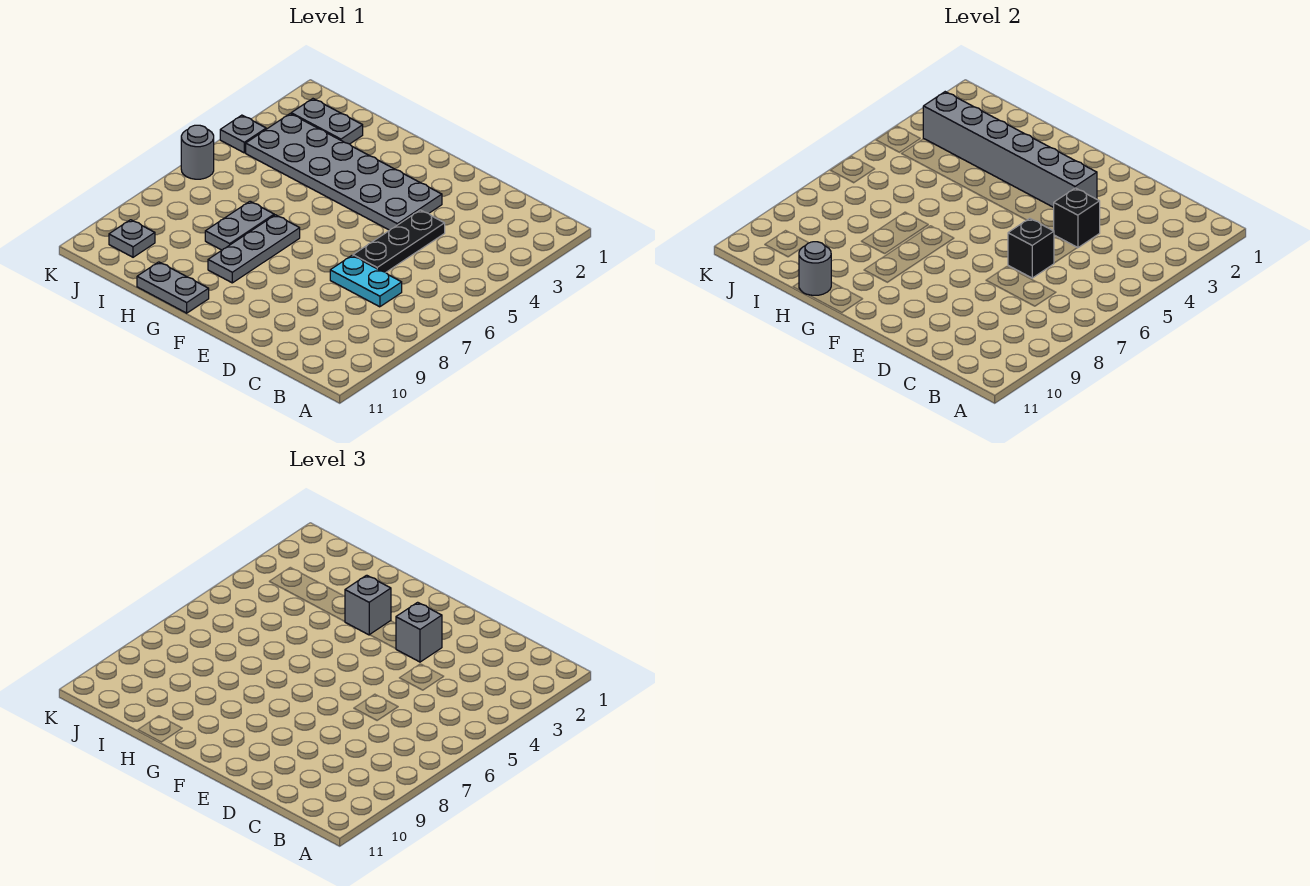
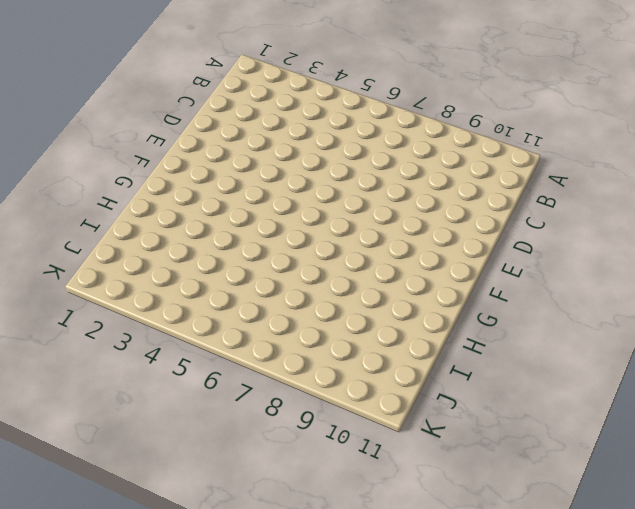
none -> cyan 1x2 plate [330,256,402,307]
none -> black 1x3 plate [353,210,445,272]
none -> grey 2x6 plate [246,114,442,230]

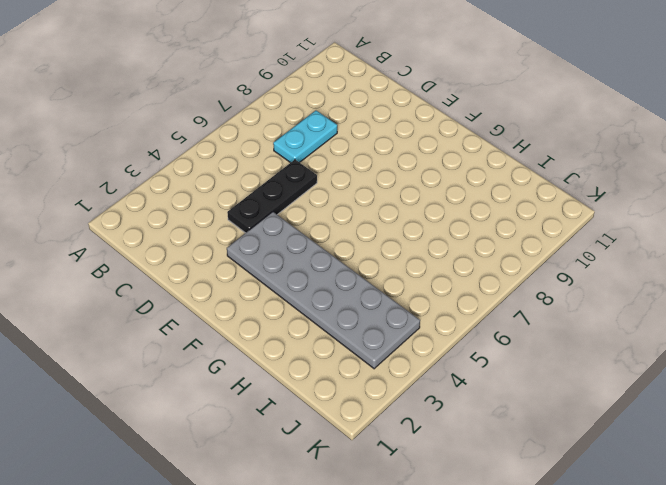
cyan 1x2 plate [273,111,337,163] -> cyan 1x2 plate turned to [330,256,402,307]
none -> grey 1x3 plate [208,215,300,283]
none -> grey 1x2 plate [137,262,209,313]
none -> grey 1x2 plate [205,201,274,250]

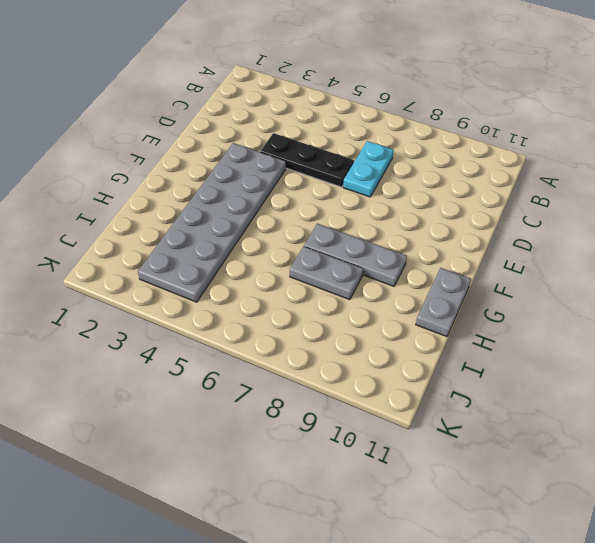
none -> grey 1x2 plate [291,99,363,144]
none -> grey 1x1 plate [109,220,155,257]
none -> grey 1x1 plate [220,115,266,153]

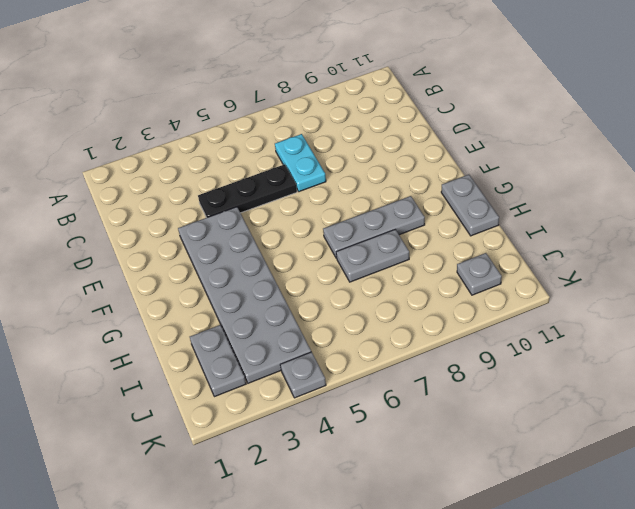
none -> grey 1x1 round brick [181,125,214,179]
none -> black 1x1 brick [1054,188,1100,248]
none -> black 1x1 brick [1008,218,1054,278]

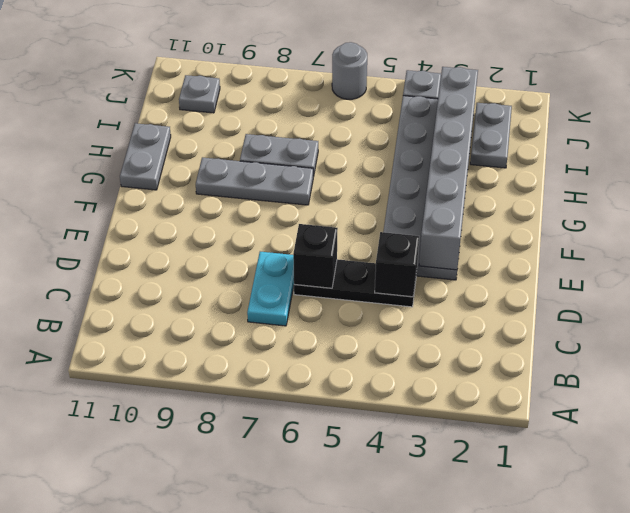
none -> grey 1x1 round brick [799,242,831,295]
none -> grey 1x1 brick [396,602,442,662]
none -> grey 1x1 brick [345,575,391,635]

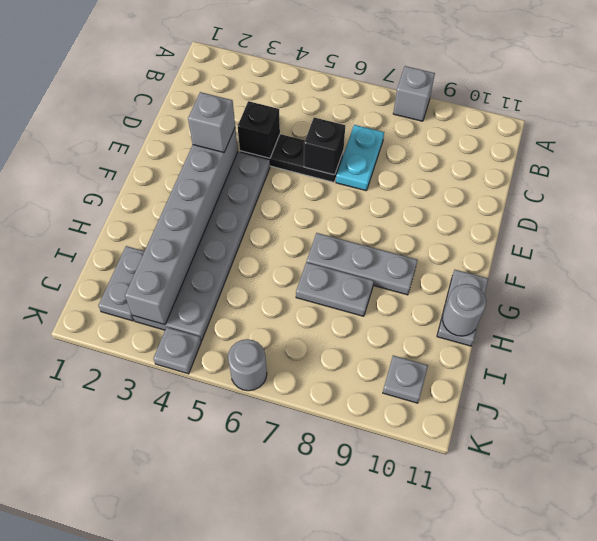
grey 1x1 brick [393,66,435,121] -> grey 1x1 brick moved to [345,575,391,635]

